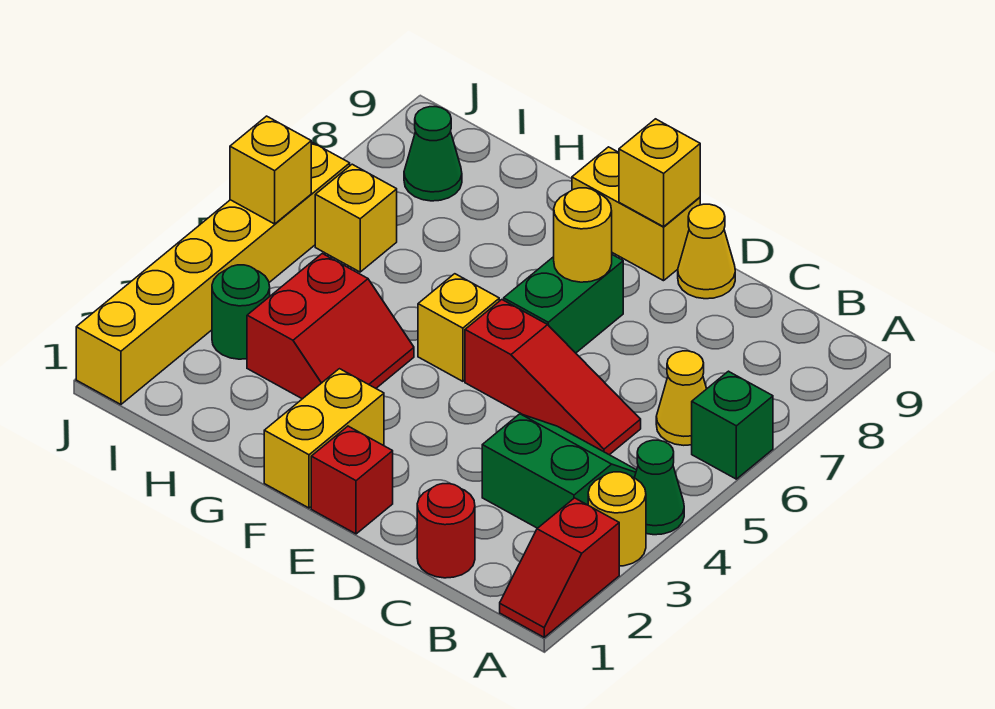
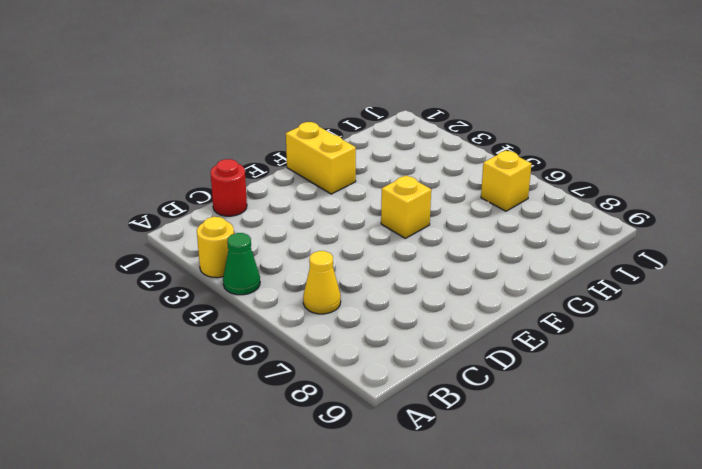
none -> red 1x2 slope [500,498,619,637]
none -> green 1x1 brick [692,371,773,479]
none -> green 2x2 slope [482,414,637,528]

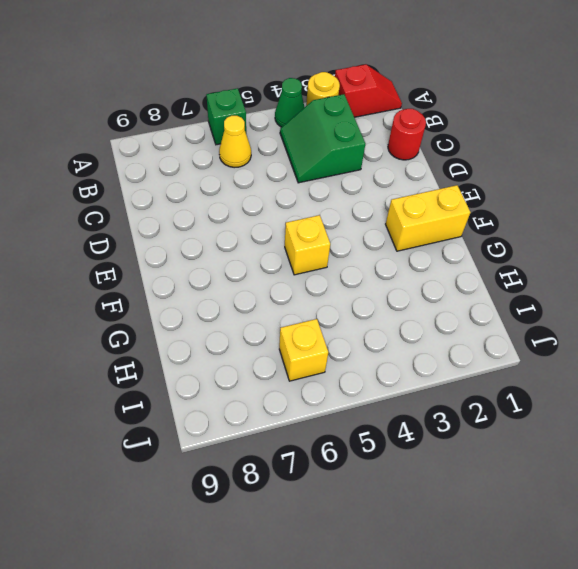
none -> red 1x3 slope [465,300,641,455]
none -> yellow 1x1 cone [678,204,735,299]
none -> red 1x1 brick [311,426,393,534]

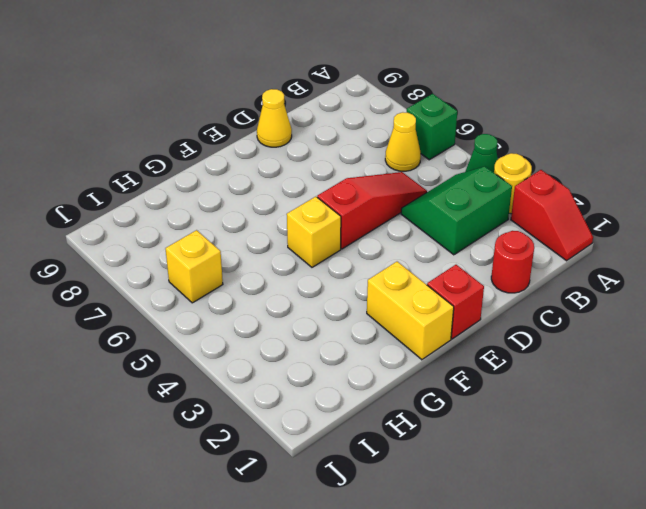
none -> green 1x2 brick [504,255,623,353]
none -> yellow 1x2 brick [572,147,700,281]
none -> red 2x2 slope [247,254,414,399]

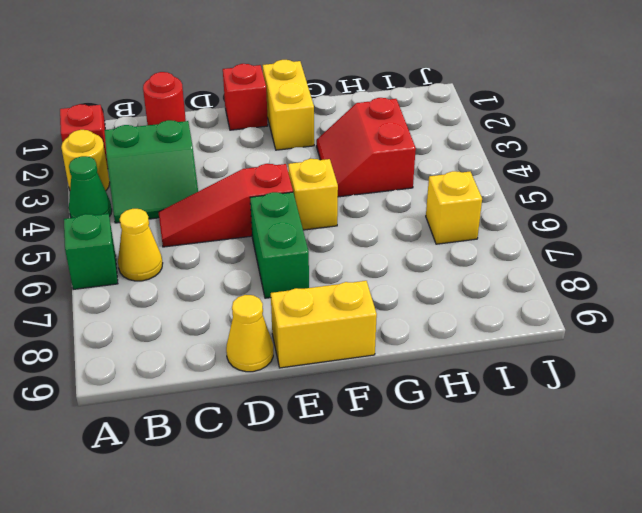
none -> green 1x1 round brick [212,265,270,359]
none -> green 1x1 cone [404,107,462,201]
none -> yellow 1x6 brick [76,142,350,404]

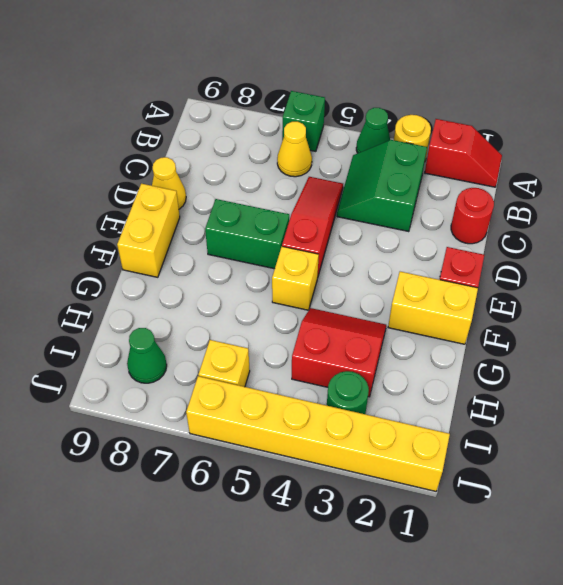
none -> yellow 1x1 round brick [554,188,612,282]
none -> yellow 1x1 brick [619,119,700,227]
none -> yellow 1x1 brick [230,116,311,224]

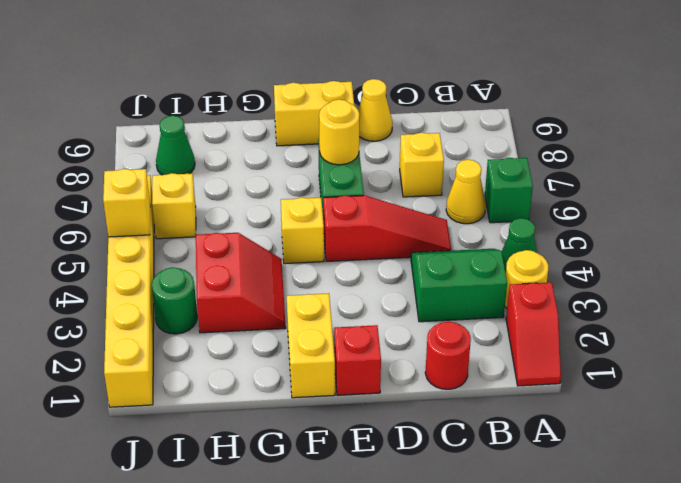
yellow 1x1 brick [400,133,444,197] -> yellow 1x1 brick moved to [619,119,700,227]

